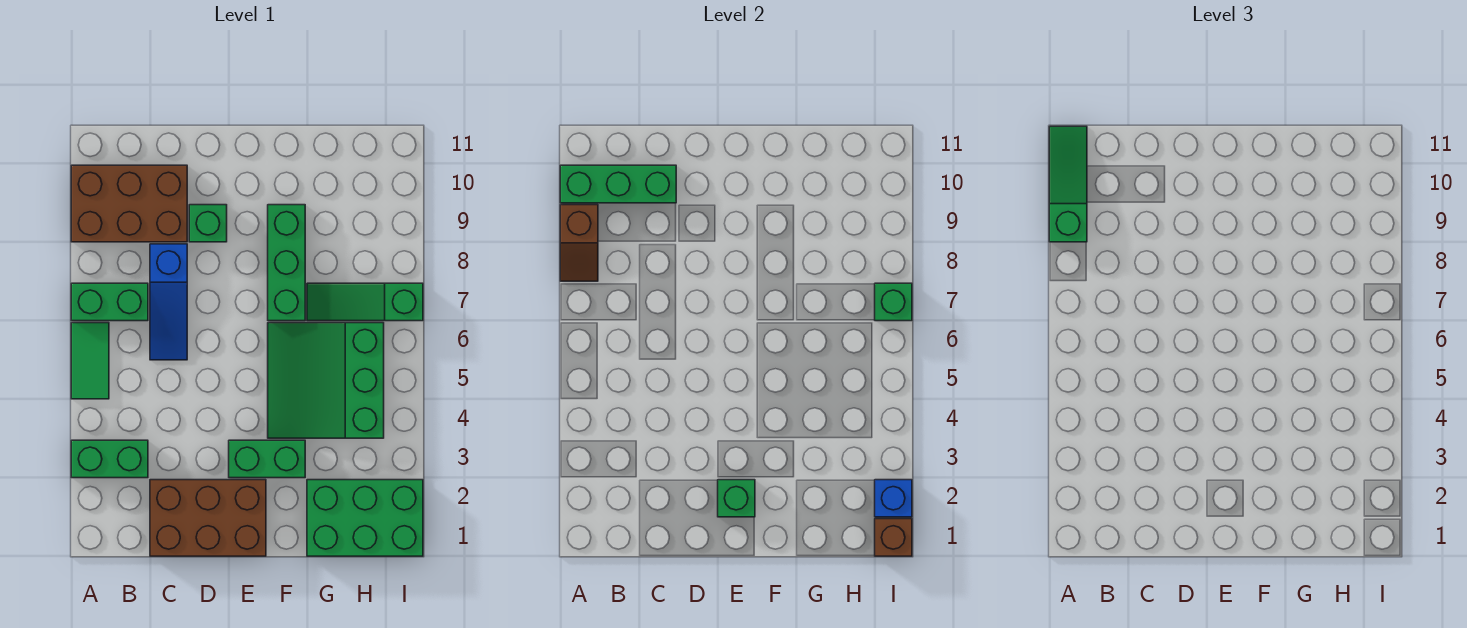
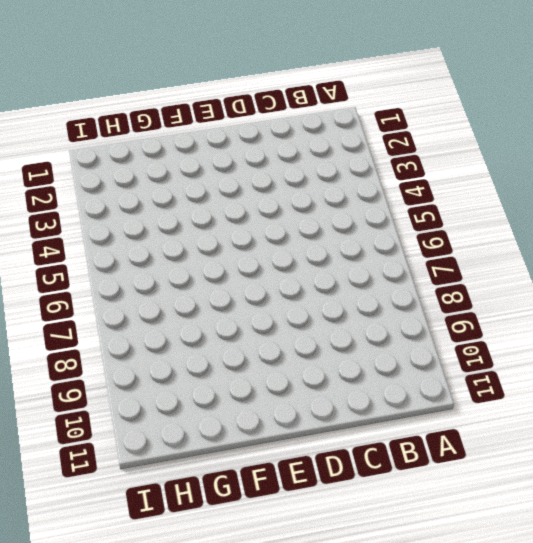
none -> green 1x2 brick [71,440,148,478]
none -> green 1x2 tile [71,323,109,399]
none -> green 1x2 brick [71,283,148,321]

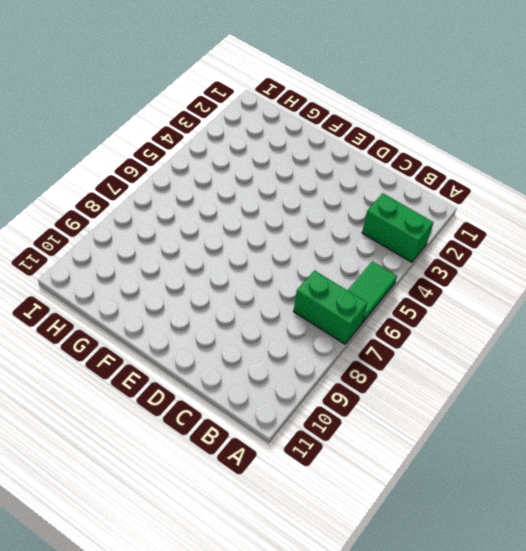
none -> brown 2x3 brick [71,165,187,242]
none -> brown 2x3 brick [150,480,266,556]
none -> blue 1x3 slope [150,244,187,360]

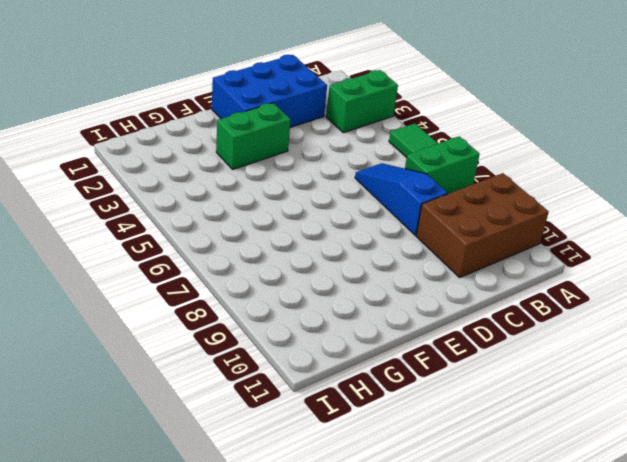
blue 2x3 brick [212,55,327,128] -> brown 2x3 brick [150,480,266,556]
none -> green 1x1 brick [189,205,227,242]
none -> green 3x3 slope [268,323,384,438]
none -> green 1x3 brick [268,205,305,321]

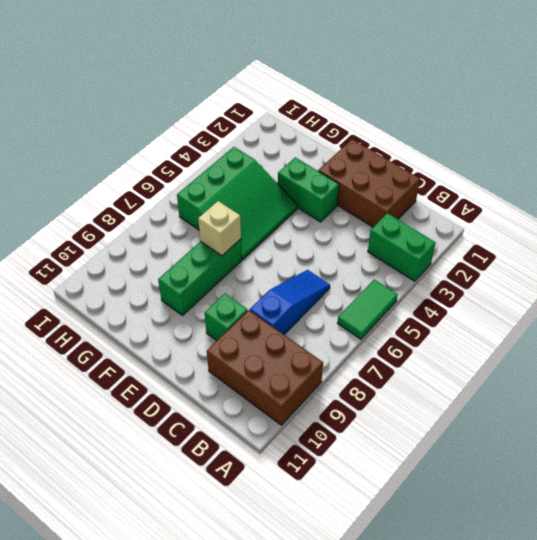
tan 1x1 brick [198,201,241,256] -> none
none -> green 1x2 brick [71,283,148,321]
none -> green 2x3 brick [307,480,423,556]
none -> green 1x3 slope [307,283,423,321]

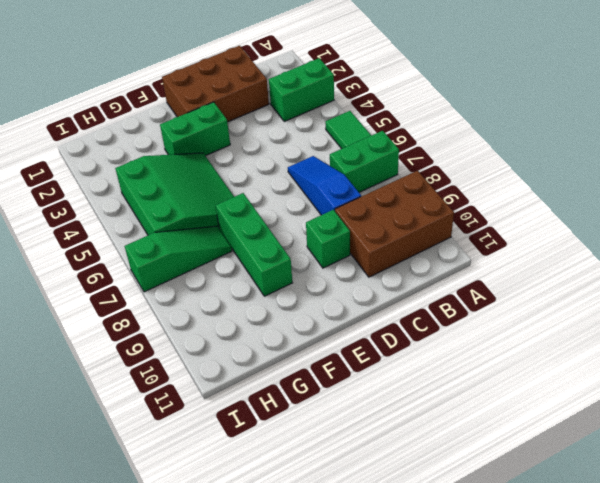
none -> green 2x3 brick [307,480,423,556]
none -> brown 1x2 slope [560,205,598,281]
none -> green 1x3 brick [560,165,676,203]

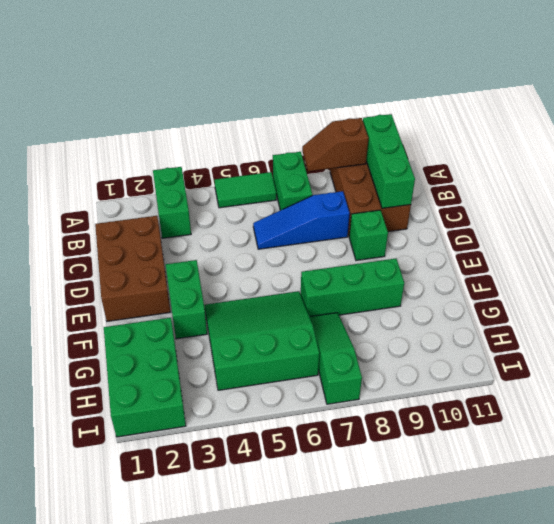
none -> green 1x1 brick [718,480,755,517]
none -> brown 1x1 brick [875,519,912,556]
none -> blue 1x1 brick [875,480,912,517]

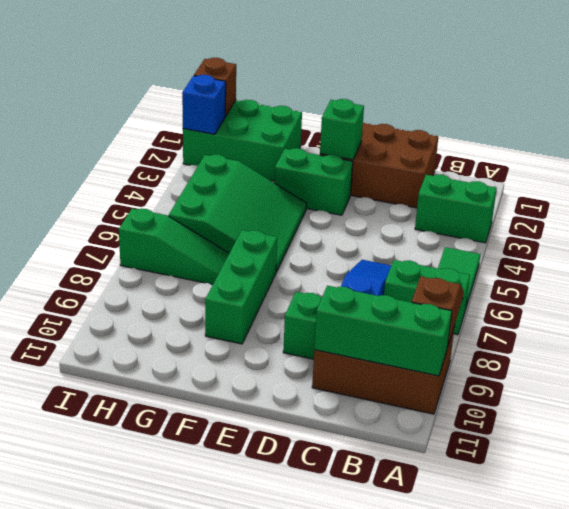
none -> green 1x1 brick [875,283,912,321]
none -> green 1x3 slope [1049,126,1087,242]

